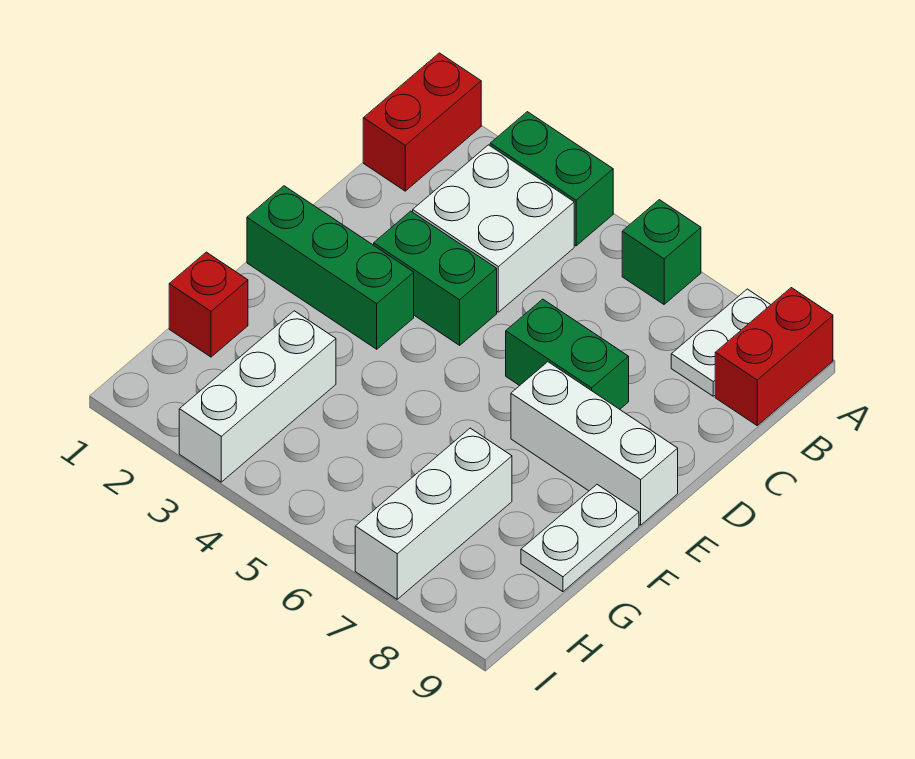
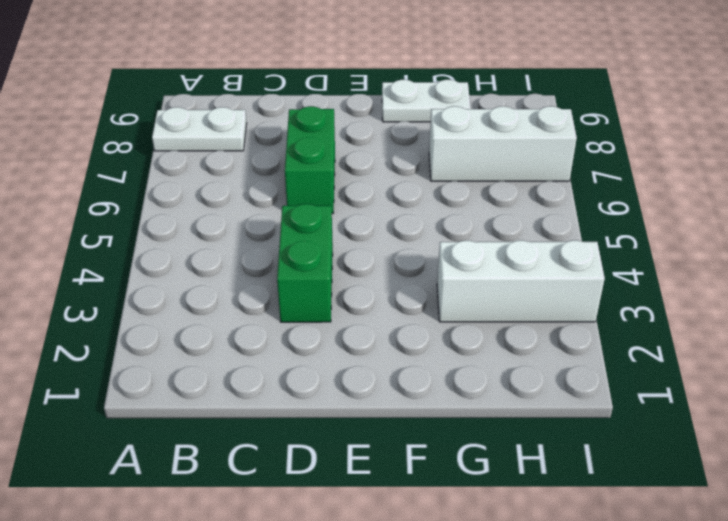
none -> red 1x2 brick [363,53,481,191]
none -> green 1x2 brick [490,112,613,246]
none -> green 1x1 brick [622,200,701,304]

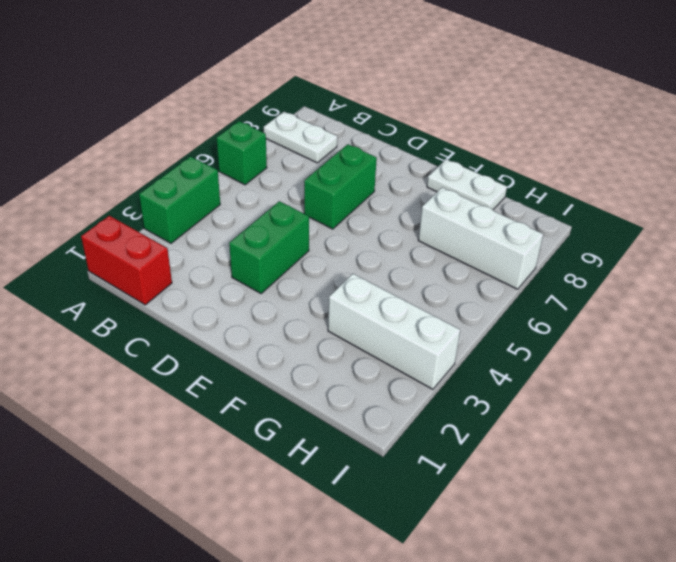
none -> red 1x2 brick [715,288,833,425]
none -> white 2x2 brick [413,145,574,312]
none -> green 1x3 brick [247,186,414,349]

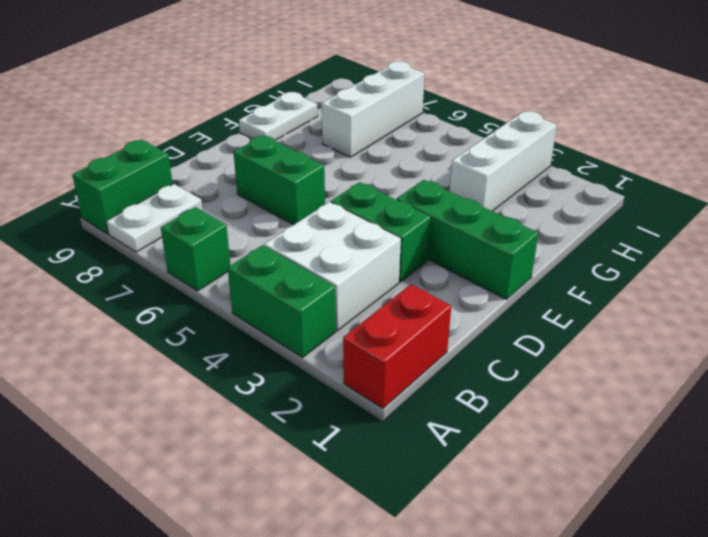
green 1x2 brick [72,140,173,234] -> red 1x2 brick [715,288,833,425]
none -> white 1x3 brick [511,362,678,525]
none -> red 1x1 brick [169,252,248,357]

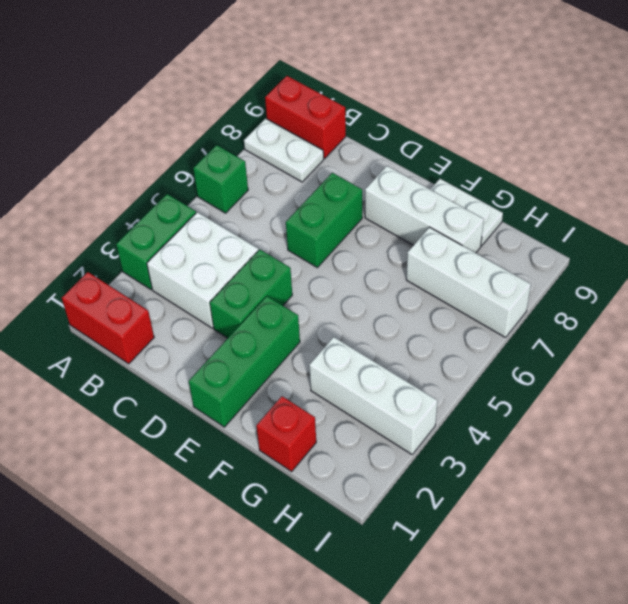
white 1x3 brick [365,166,484,253] -> white 1x3 brick turned to [511,362,678,525]

